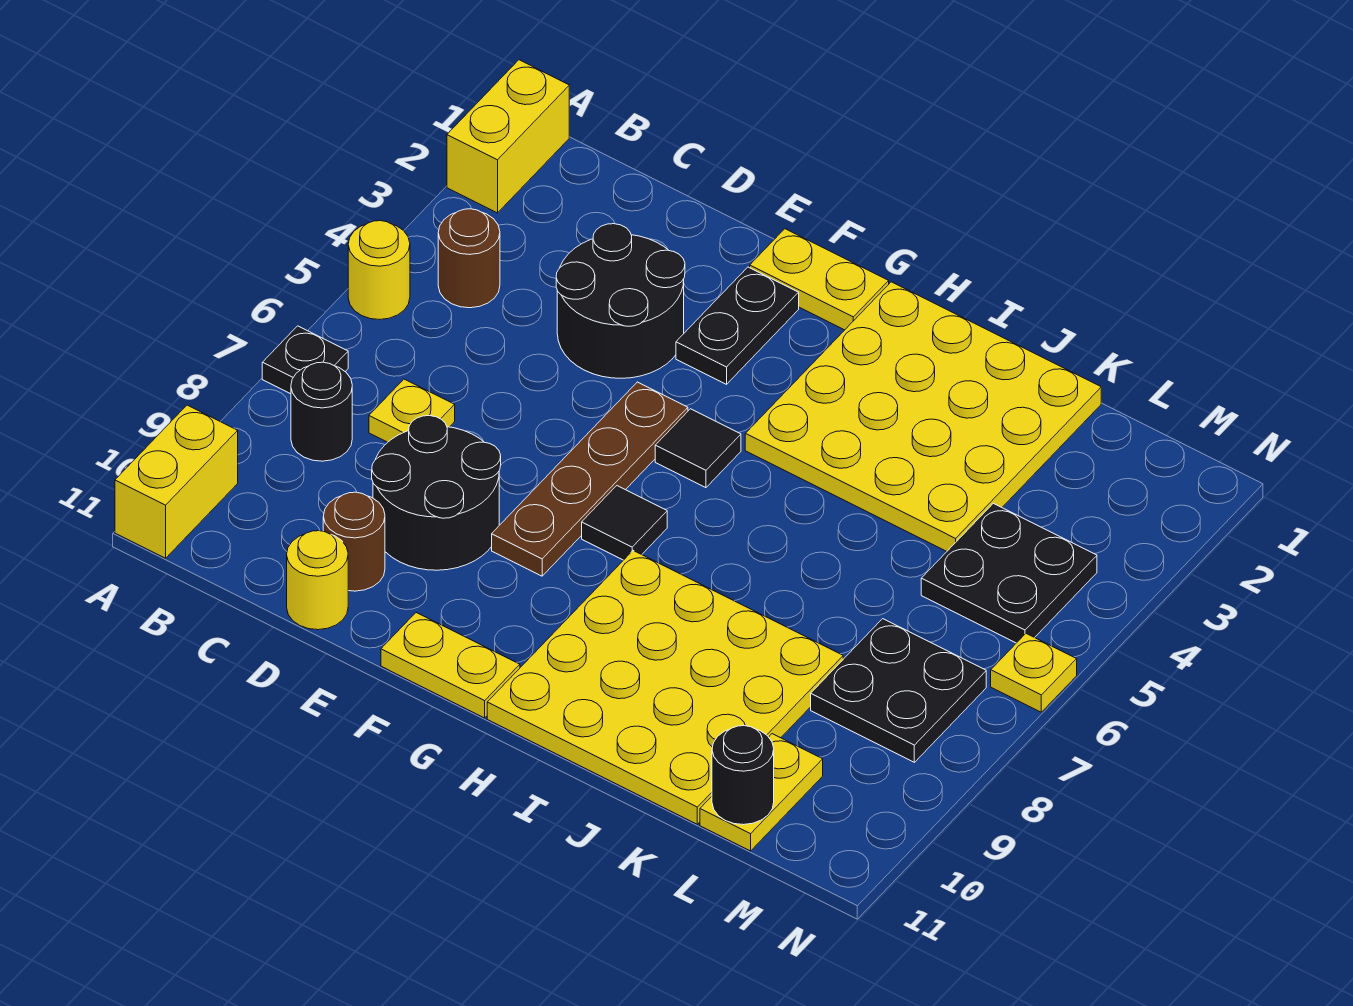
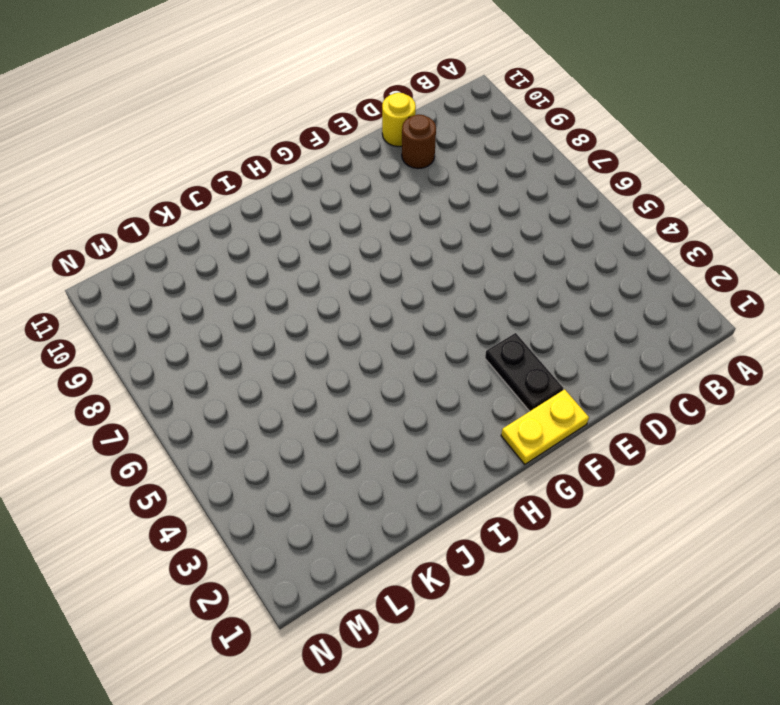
none -> yellow 1x2 brick [447,60,569,213]
none -> yellow 1x1 round brick [348,221,410,320]
none -> black 1x1 plate [262,326,348,394]

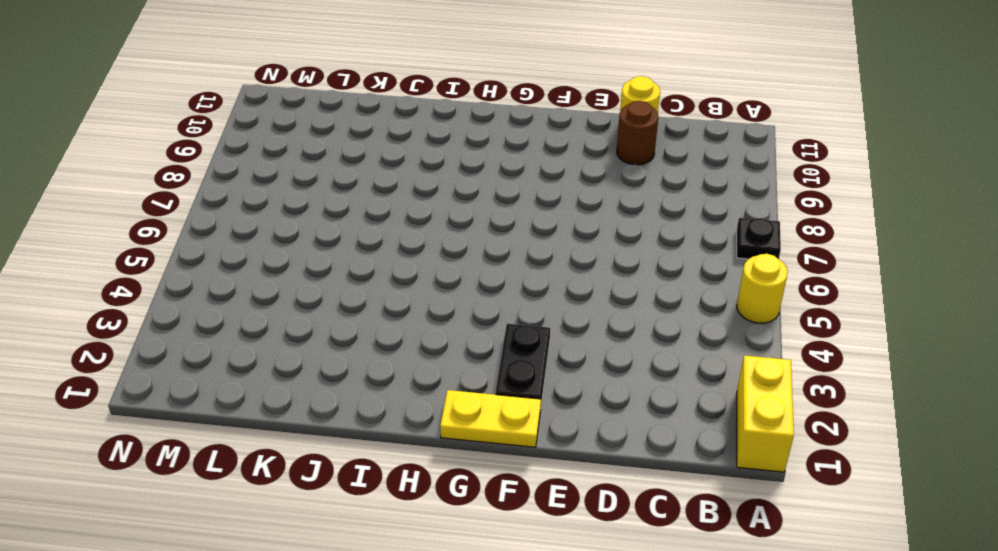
none -> yellow 1x2 brick [115,405,238,558]
none -> brown 1x1 round brick [438,209,500,308]
none -> black 1x1 round brick [291,362,352,461]

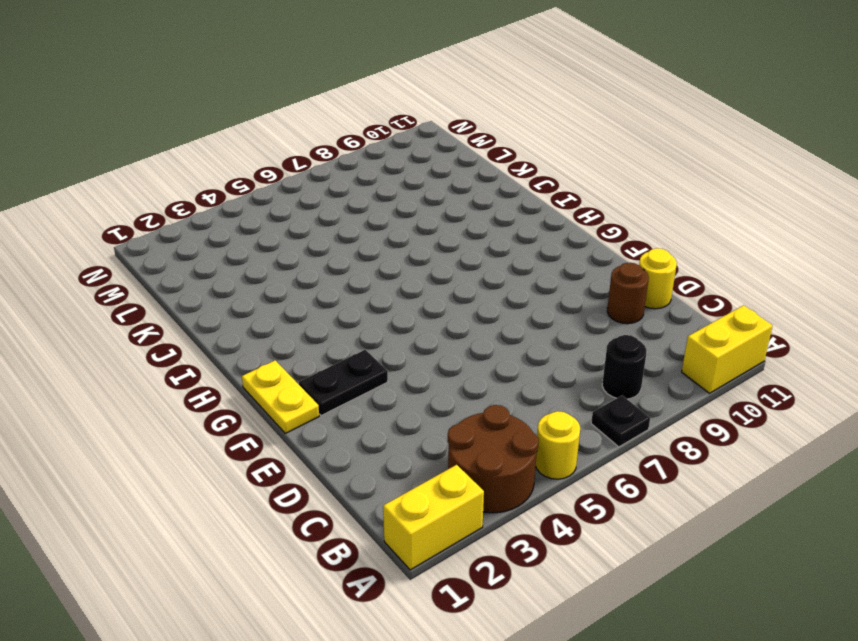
brown 2x2 round brick [448,405,539,513] -> brown 1x1 round brick [438,209,500,308]
none -> yellow 1x1 plate [369,379,455,442]
none -> black 2x2 round brick [556,224,685,378]
none -> black 2x2 round brick [372,416,501,570]

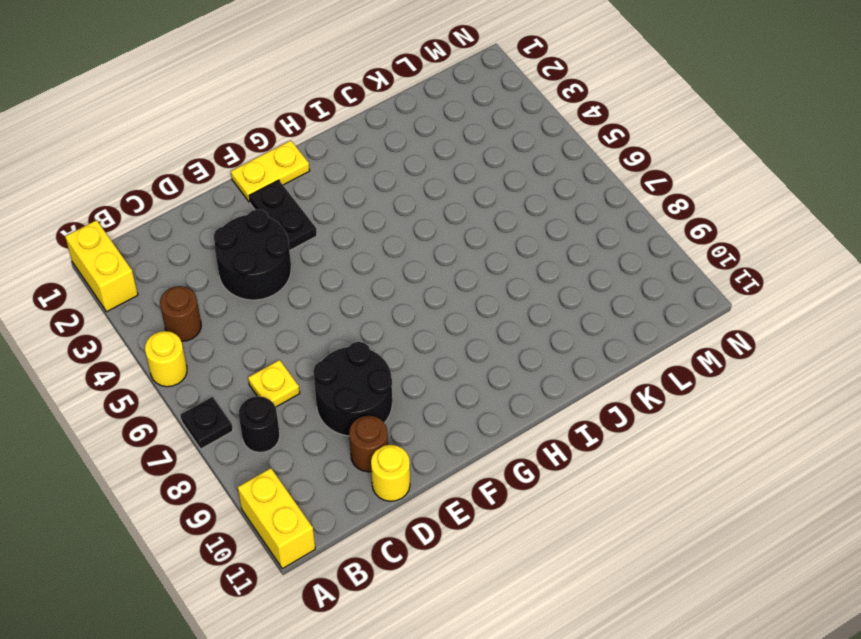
none -> brown 1x4 plate [492,382,688,576]
none -> yellow 1x2 plate [381,613,520,718]
none -> black 1x1 tile [655,409,741,488]

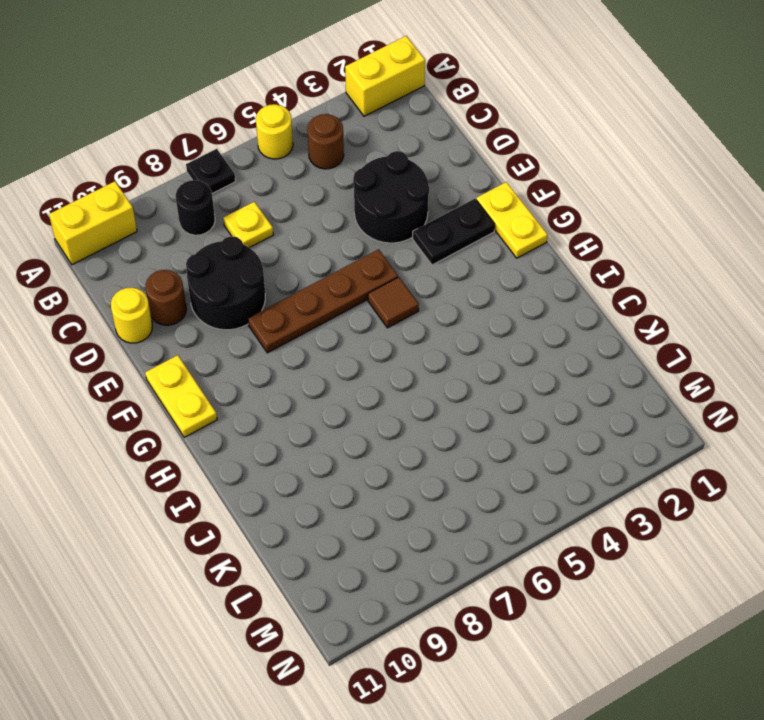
brown 1x1 tile [368,277,419,328] -> black 1x1 tile [655,409,741,488]
none -> black 1x1 tile [582,486,667,560]
none -> yellow 4x4 plate [745,282,1101,551]
none -> yellow 4x4 plate [487,551,843,824]

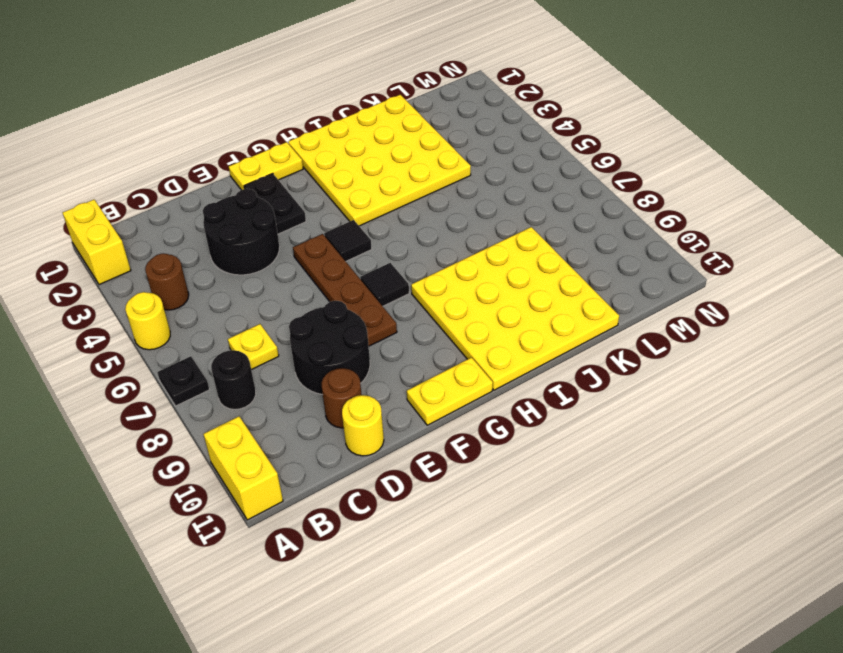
none -> black 2x2 plate [921,503,1097,643]
none -> black 2x2 plate [811,619,986,762]
none -> yellow 1x2 plate [700,734,823,851]

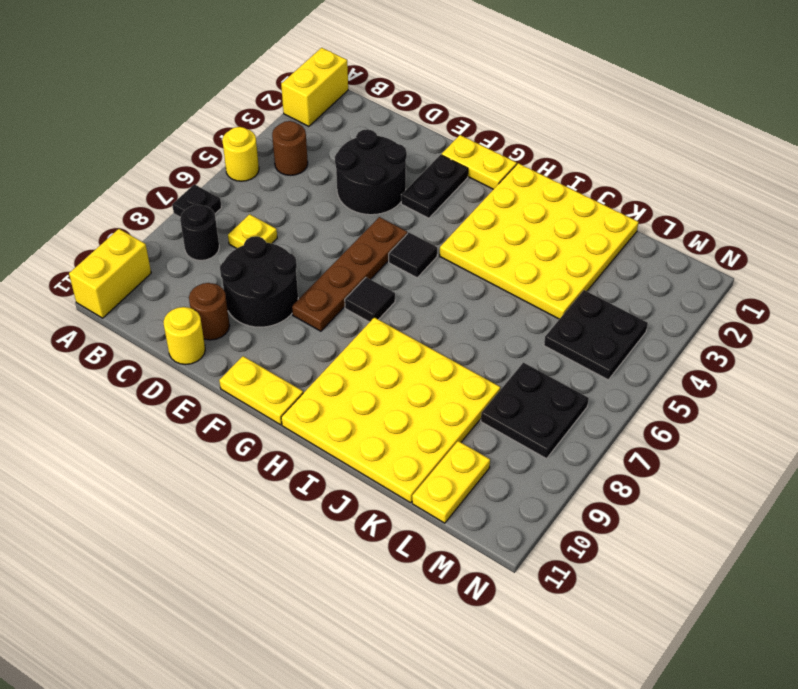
none -> yellow 1x1 plate [991,634,1077,712]
none -> black 1x1 round brick [712,726,774,825]

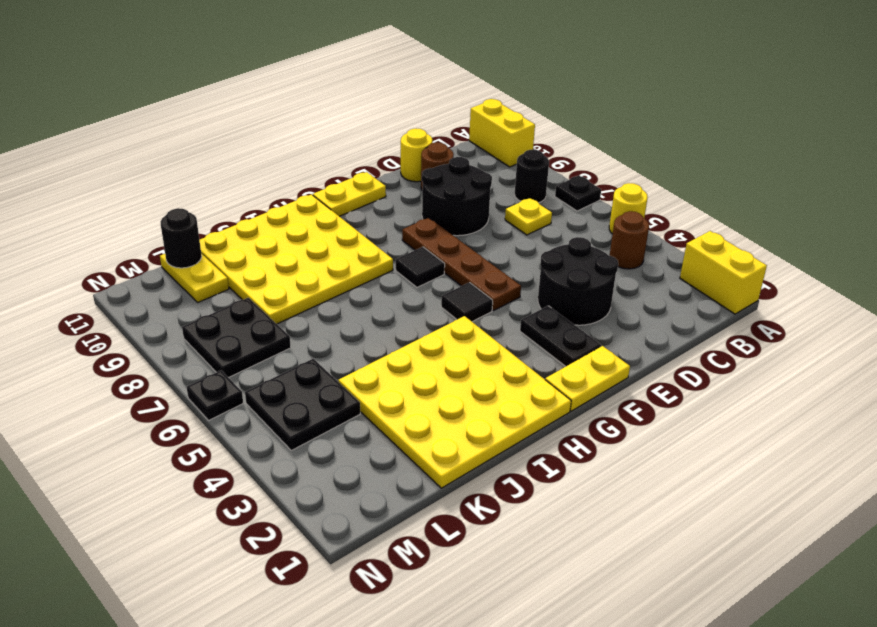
black 1x1 plate [187,370,243,420] -> yellow 1x1 plate [991,634,1077,712]

